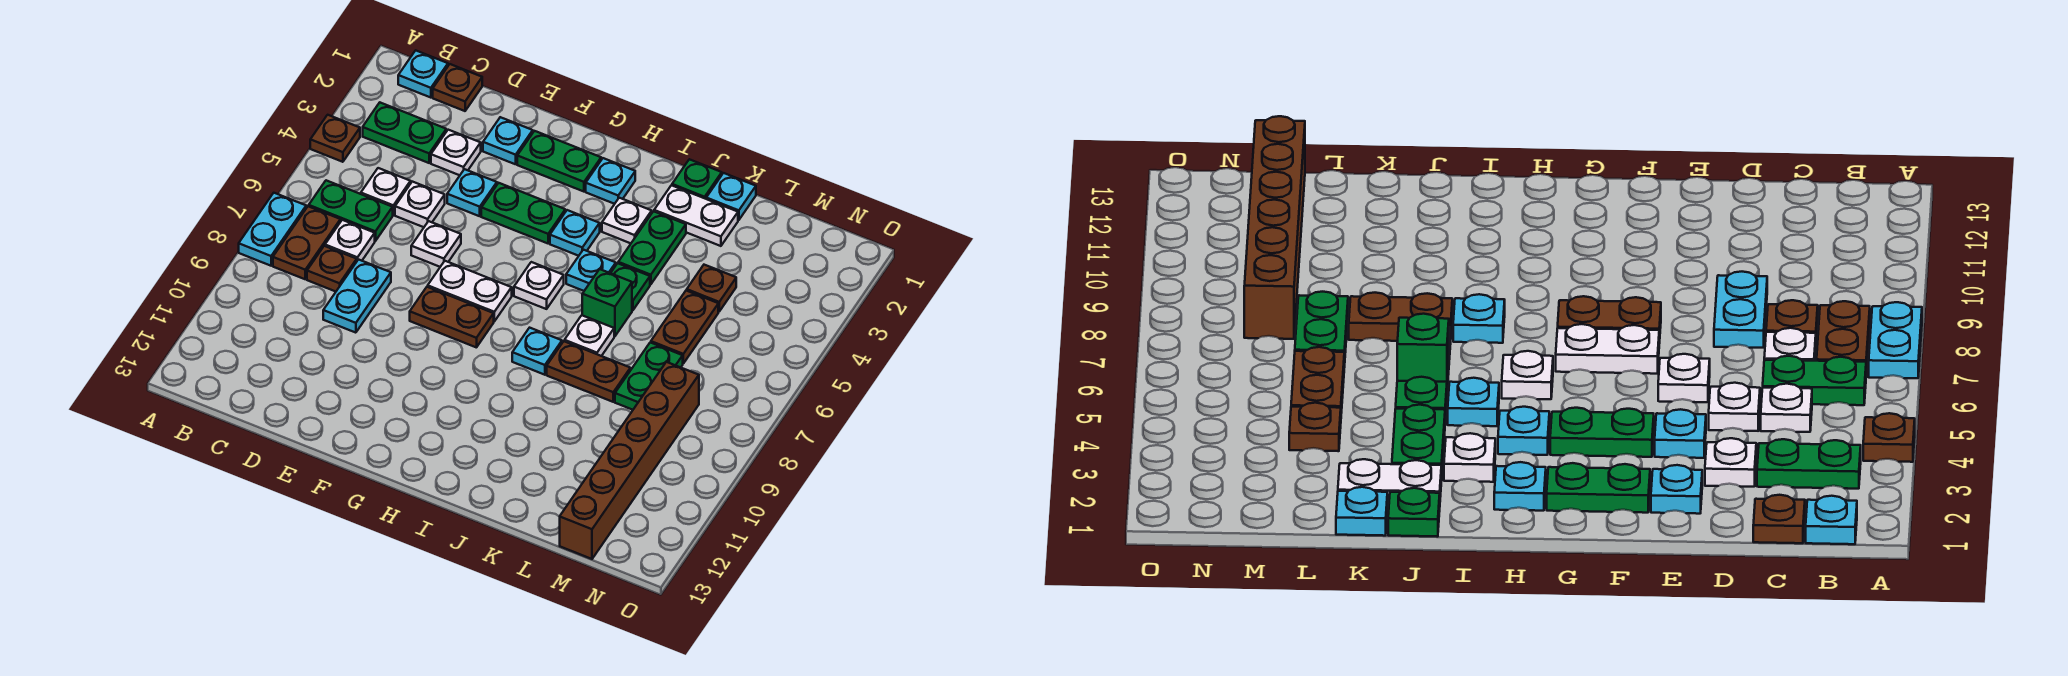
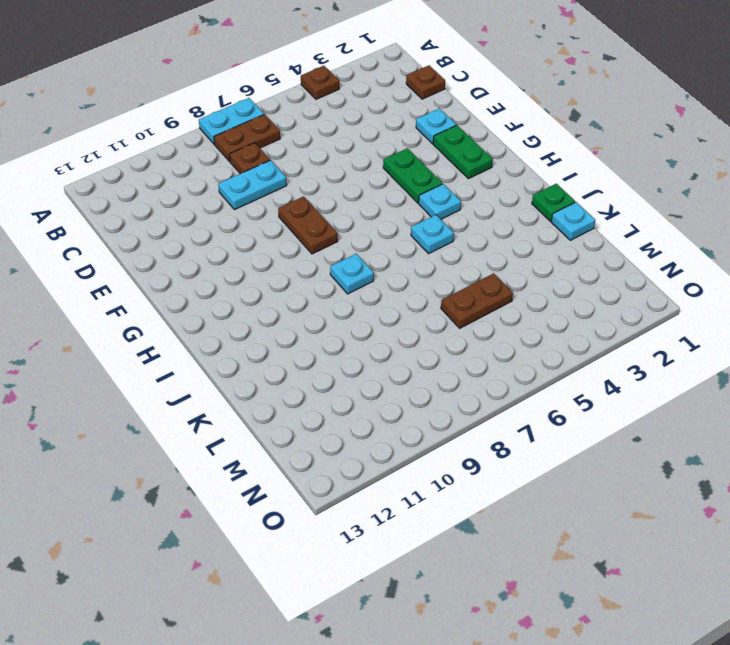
none -> cyan 1x1 plate [398,50,448,98]
none -> green 1x2 plate [363,103,446,163]
none -> green 1x2 plate [309,180,393,241]
none -> white 1x1 plate [361,168,411,215]

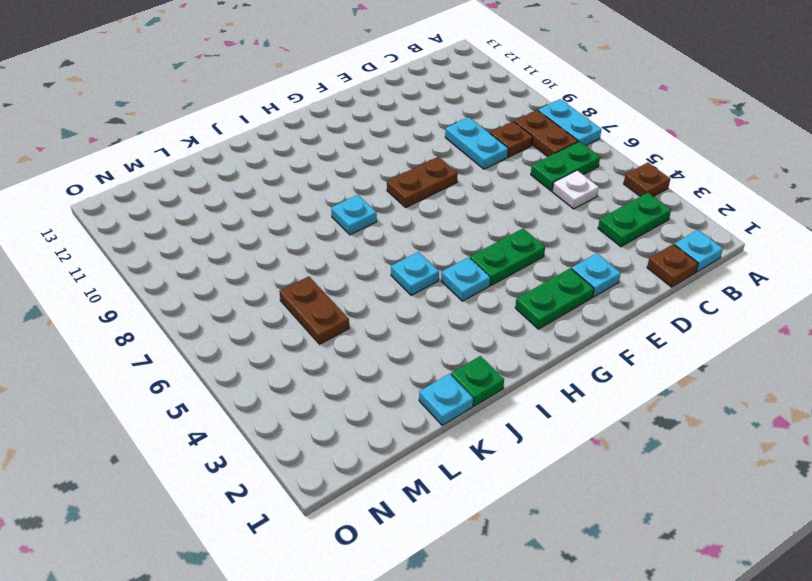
none -> white 1x1 plate [325,220,375,261]
none -> white 1x1 plate [431,130,481,175]
none -> white 1x1 plate [395,182,445,227]
none -> cyan 1x1 plate [447,169,497,216]

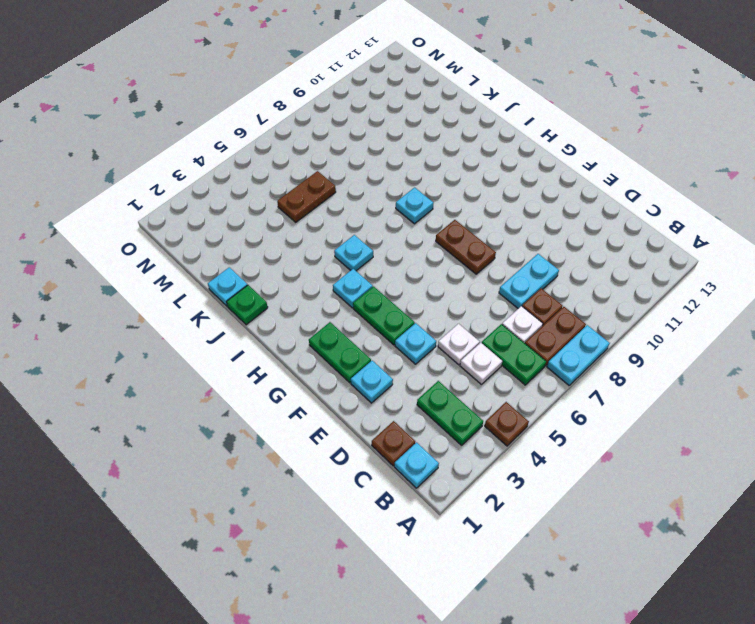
none -> white 1x1 plate [431,130,481,175]
none -> white 1x1 plate [411,221,461,267]
none -> white 1x2 plate [428,261,512,321]
none -> cyan 1x1 plate [586,158,635,204]

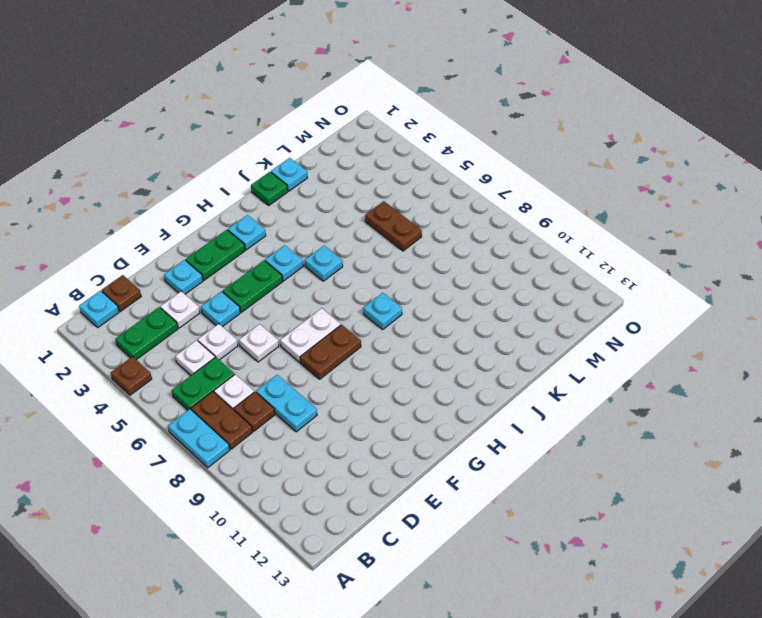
none -> white 1x1 plate [514,262,564,309]
none -> white 1x1 plate [602,198,652,243]
none -> white 1x2 plate [654,185,738,246]
none -> green 1x2 plate [618,211,686,284]

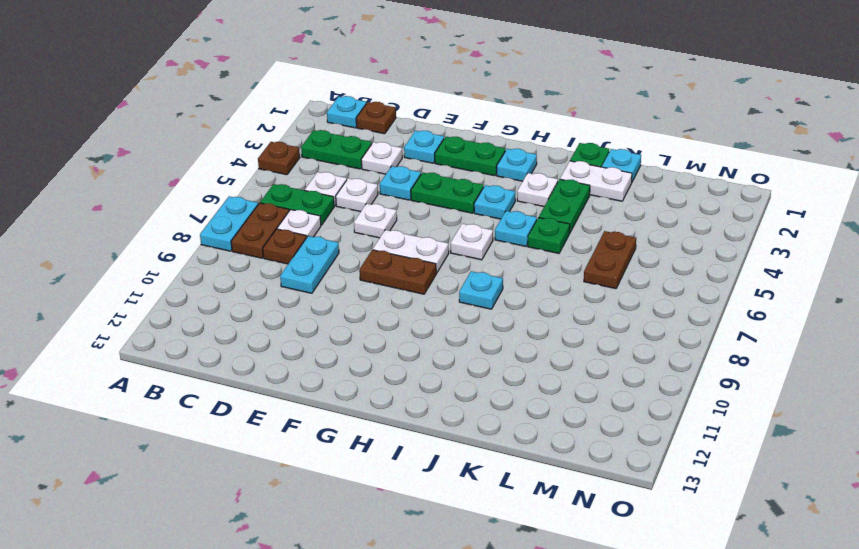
none -> green 1x1 brick [582,269,632,336]
none -> white 1x1 plate [565,315,614,356]
none -> brown 1x2 plate [547,341,630,402]
none -> brown 1x1 plate [687,265,736,311]

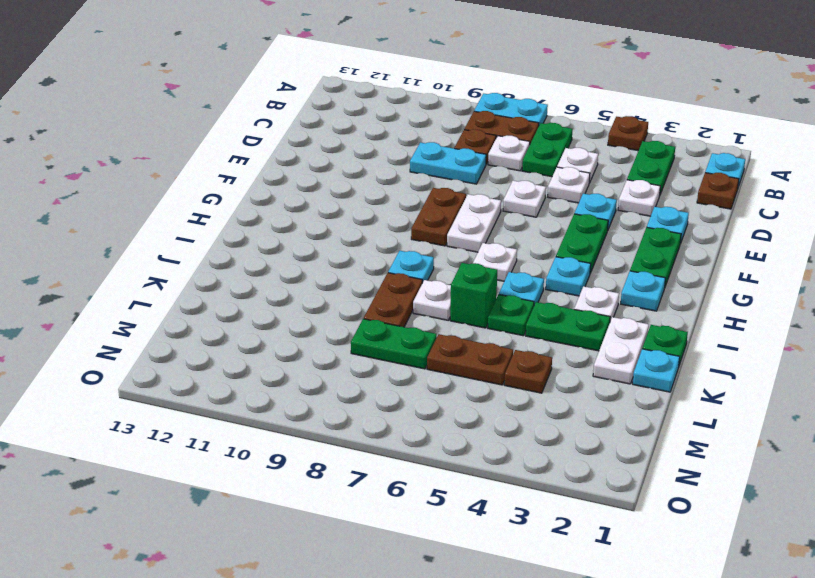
none -> brown 1x6 brick [560,362,699,559]

